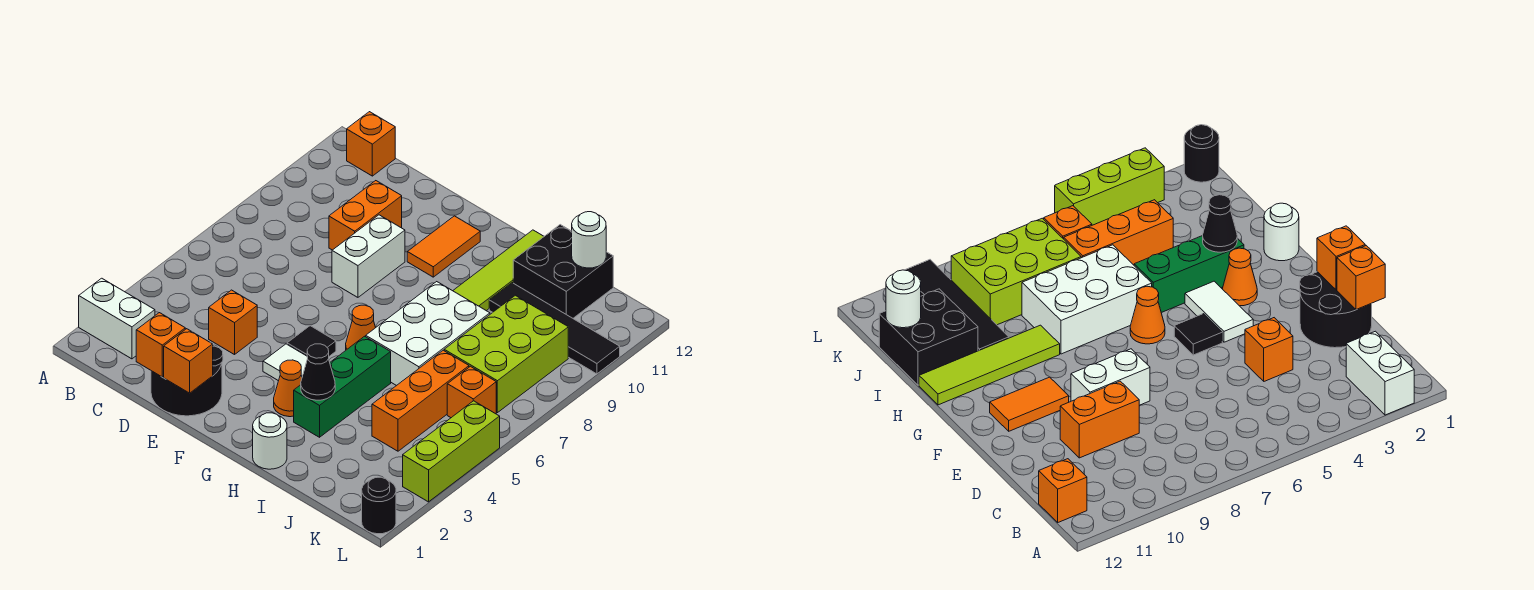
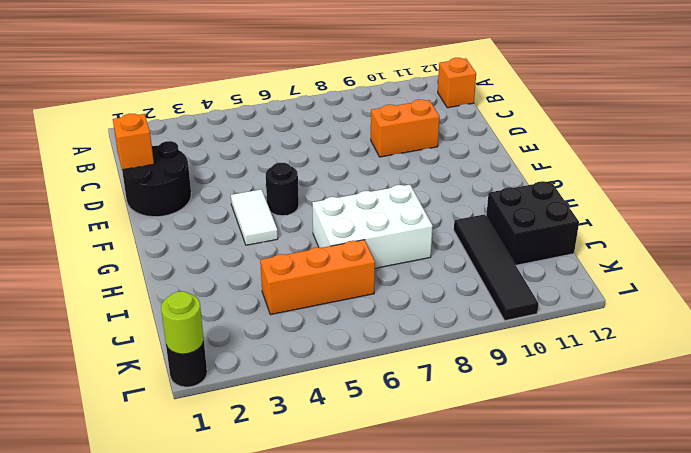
black 1x1 round brick [266,163,299,216] -> black 1x1 tile [287,326,336,356]
lime 1x1 round brick [161,291,204,354] -> none
none -> white 1x2 brick [79,278,155,359]
none -> orange 1x1 brick [209,290,257,355]
none -> white 1x2 brick [332,215,405,297]

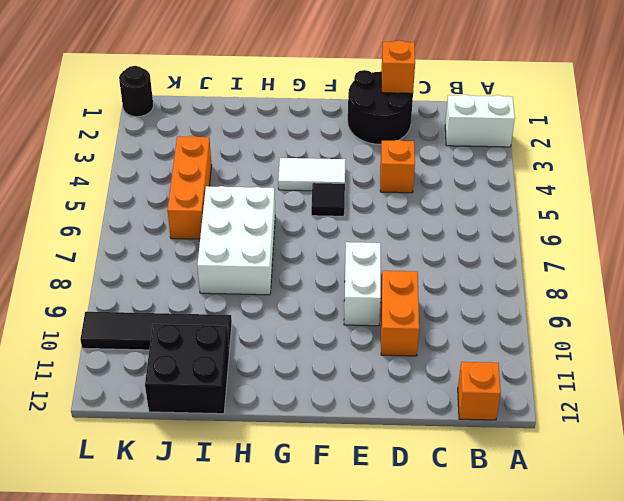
none -> orange 1x2 tile [407,216,480,277]
none -> orange 1x1 cone [274,360,302,417]
none -> orange 1x1 cone [346,305,376,350]

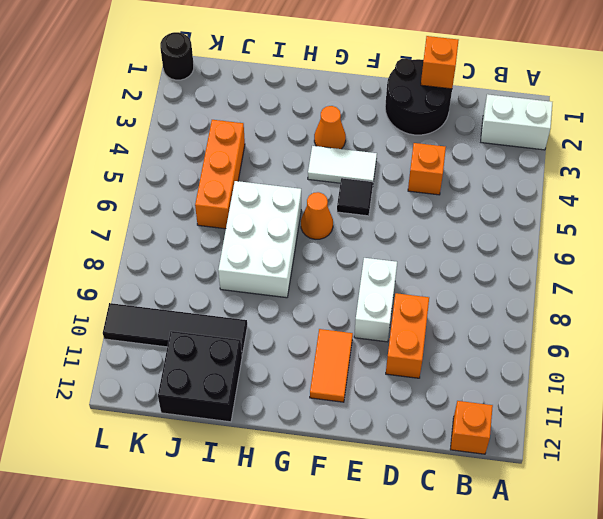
none -> white 1x1 round brick [253,413,287,469]
none -> green 1x3 brick [294,336,391,437]
none -> lime 1x4 tile [453,230,544,311]

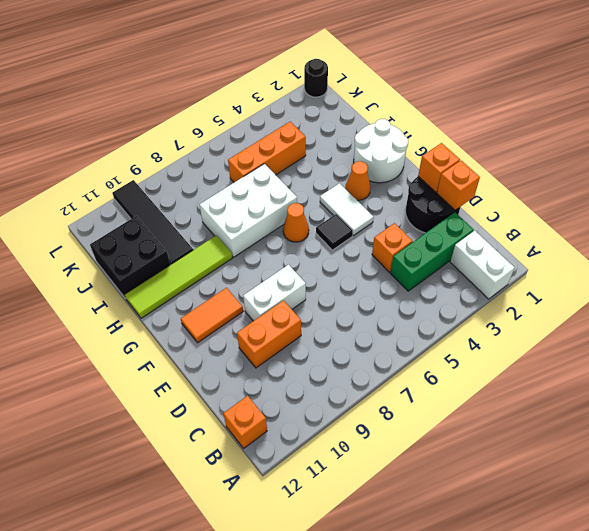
green 1x3 brick [390,213,474,291] -> green 1x3 brick moved to [294,336,391,437]
white 2x2 round brick [354,119,408,183] -> white 1x1 round brick [253,413,287,469]
none -> lime 2x3 brick [444,295,568,413]
none -> orange 1x1 brick [447,366,496,418]
none -> lime 1x3 brick [403,401,500,502]

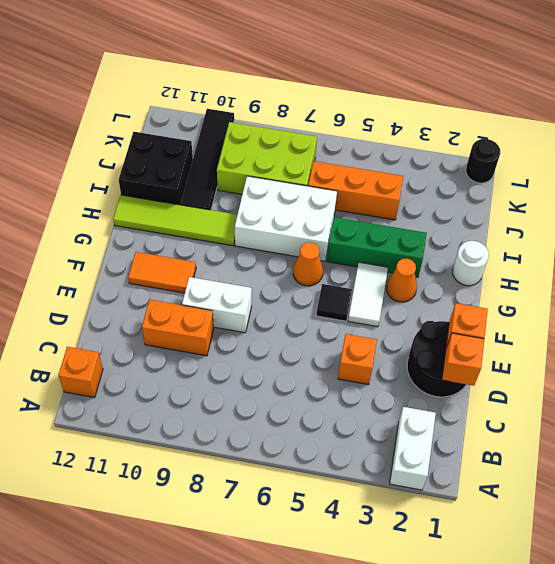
none -> orange 1x1 brick [447,366,496,418]
none -> lime 1x3 brick [403,401,500,502]
none -> black 1x1 cone [301,344,335,400]

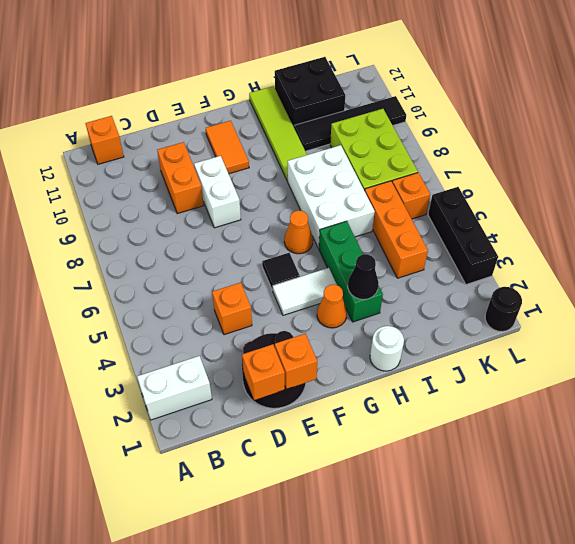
black 1x3 brick [428,187,498,285] -> lime 1x3 brick [403,401,500,502]
none -> white 1x1 round brick [572,212,606,268]

